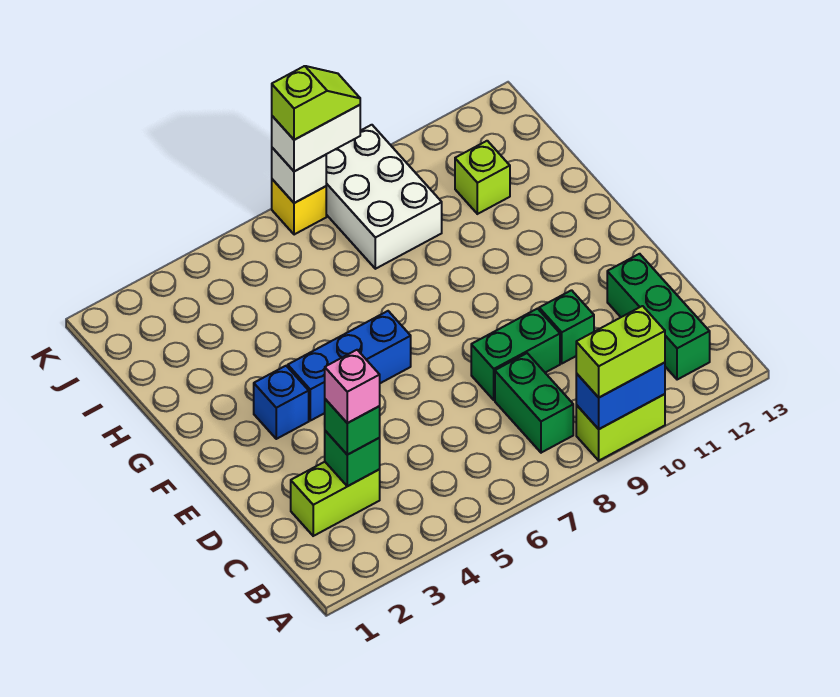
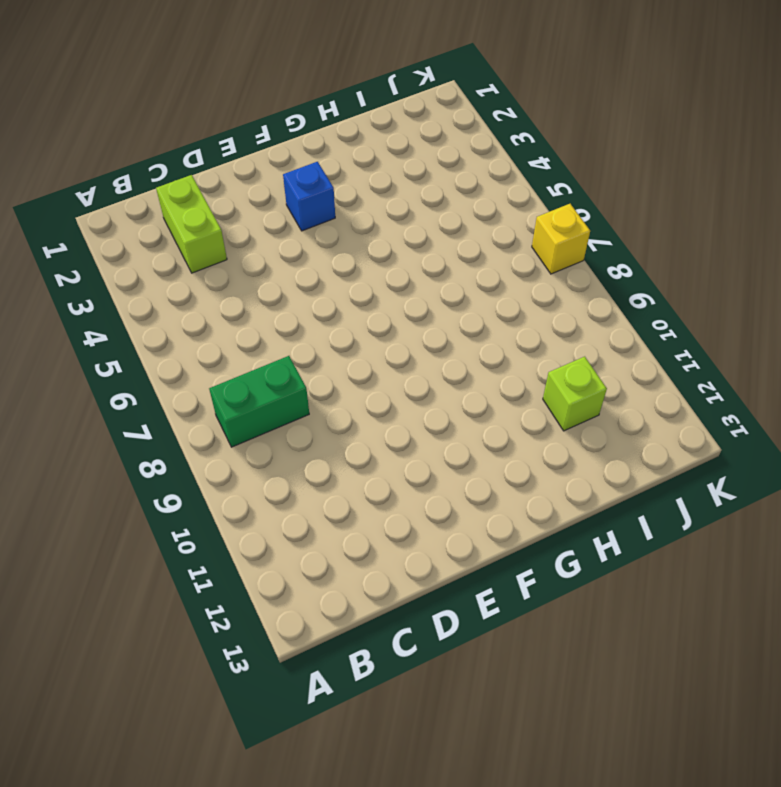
none -> lime 1x2 brick [576,394,665,461]
none -> green 1x3 brick [607,254,710,380]
none -> green 1x2 brick [471,309,560,400]

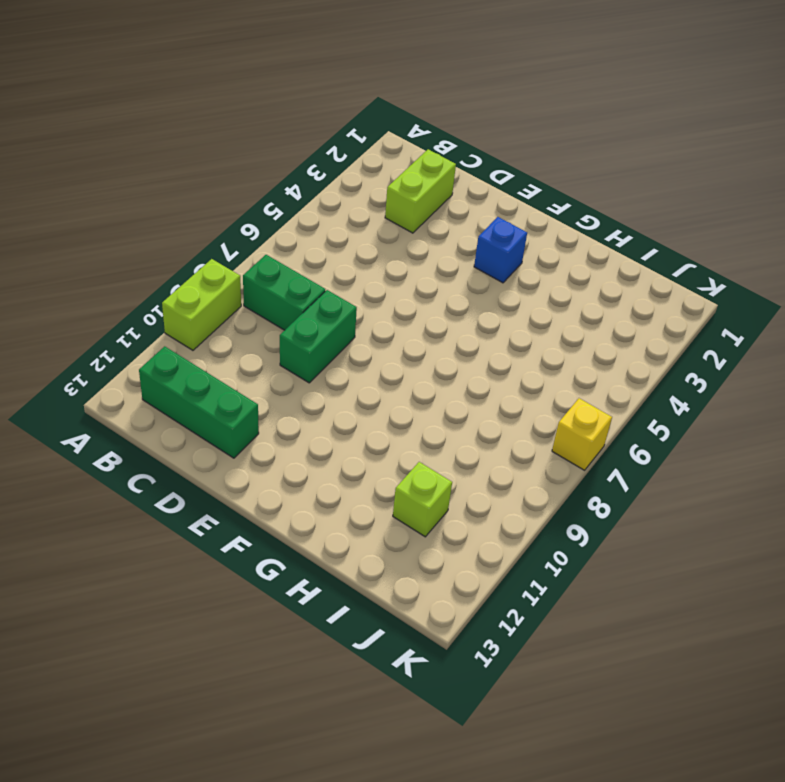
none -> green 1x1 brick [539,290,594,363]
none -> blue 1x3 brick [288,311,411,421]
none -> white 2x3 brick [326,125,442,269]

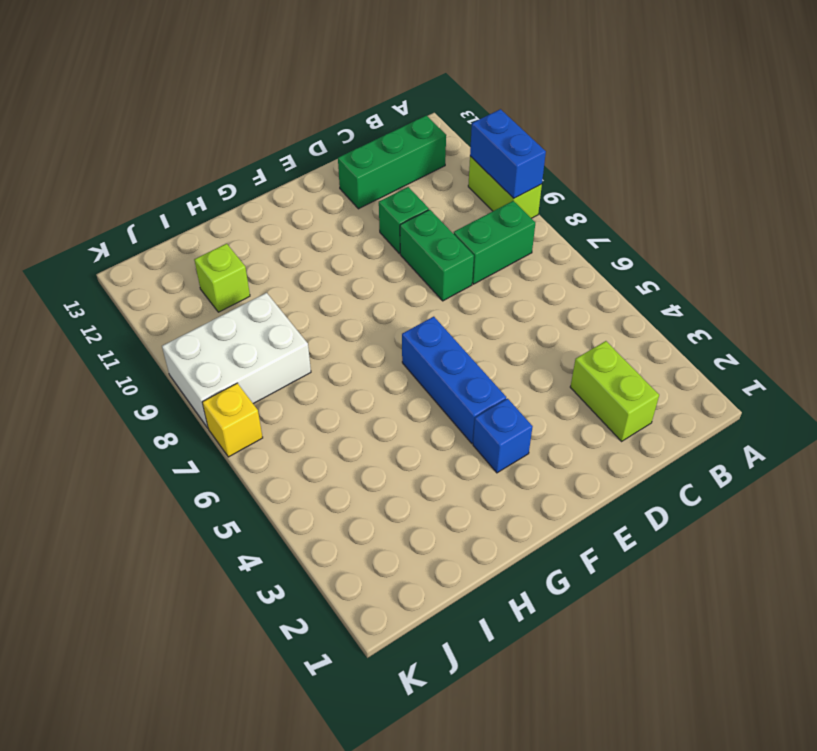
none -> green 1x1 brick [325,431,380,486]
none -> white 1x1 brick [272,148,326,203]
none -> lime 1x2 brick [576,306,665,397]

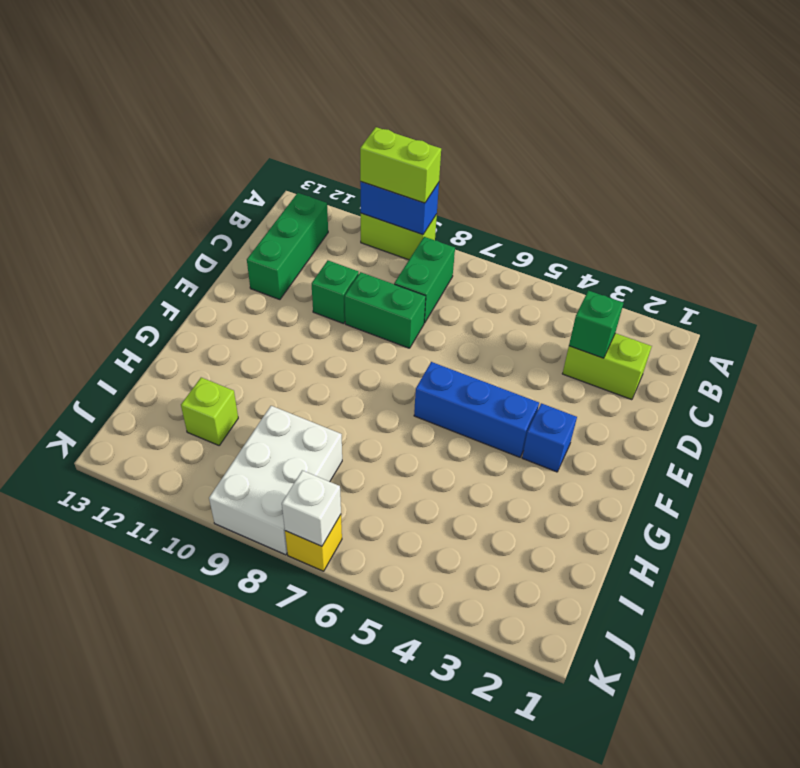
none -> green 1x1 brick [325,399,380,455]
none -> white 1x2 brick [272,105,360,171]
none -> pink 1x1 brick [325,350,380,423]

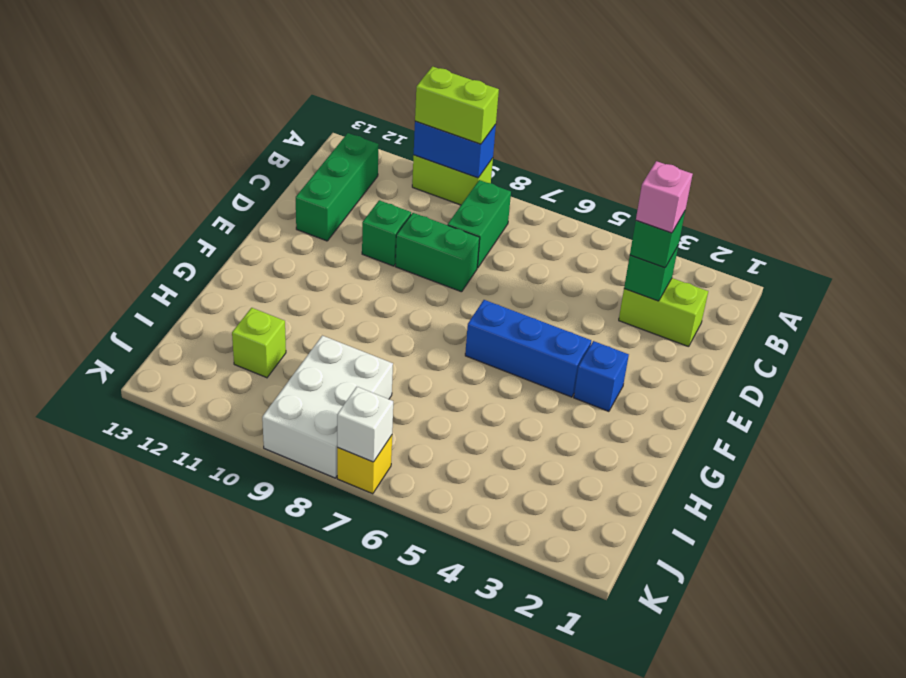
none -> white 1x2 brick [272,105,360,171]
none -> lime 1x2 slope [272,66,360,140]

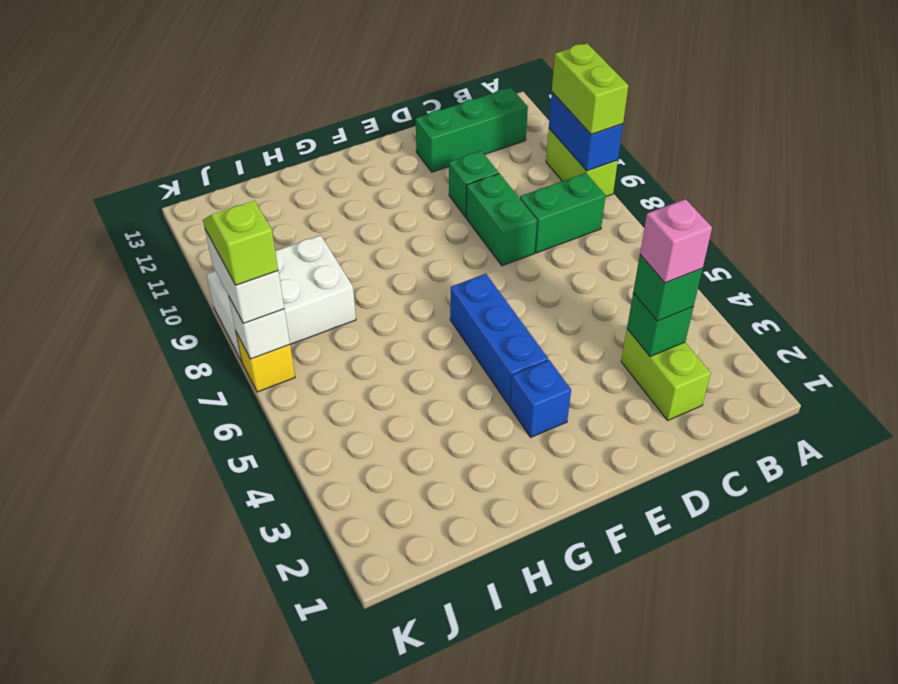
none -> lime 1x1 brick [455,141,510,214]

